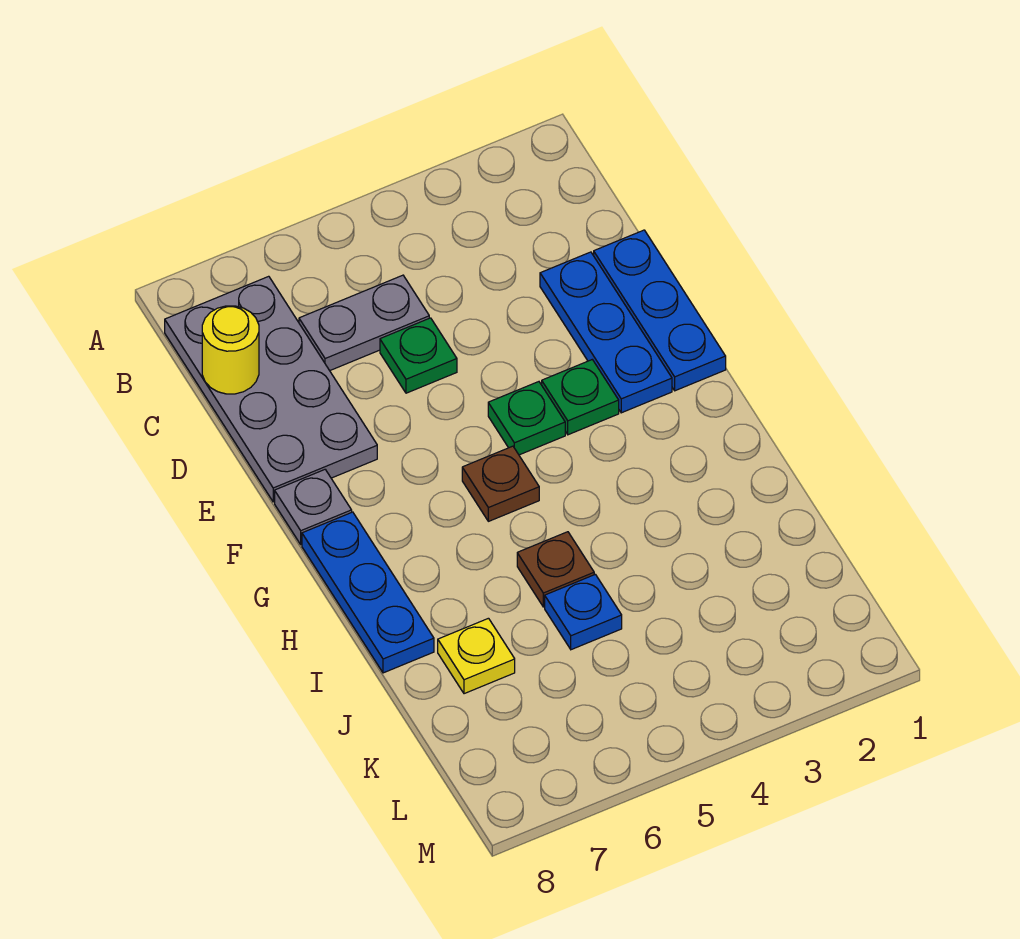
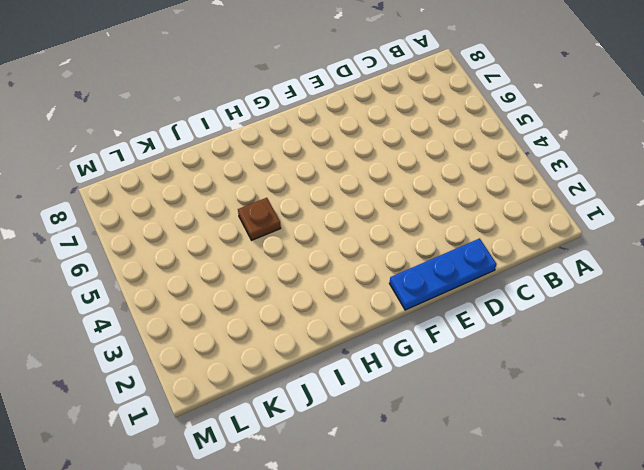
none -> grey 2x4 plate [165,276,377,502]
none -> grey 1x2 plate [299,275,429,371]
none -> blue 1x3 plate [540,252,672,413]

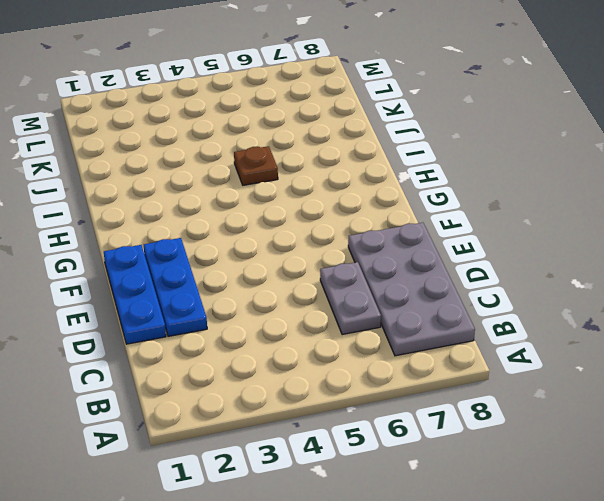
grey 1x2 plate [320,262,381,335] -> grey 1x2 plate turned to [299,275,429,371]
none -> green 1x1 plate [380,318,457,393]
none -> green 1x1 plate [542,360,619,435]
none -> green 1x1 plate [488,382,565,455]

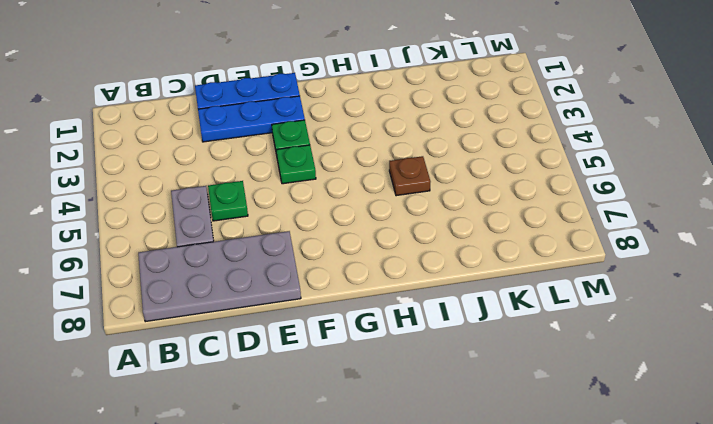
none -> grey 1x1 plate [275,470,352,544]
none -> brown 1x1 plate [462,446,539,521]
none -> blue 1x3 plate [302,512,434,673]

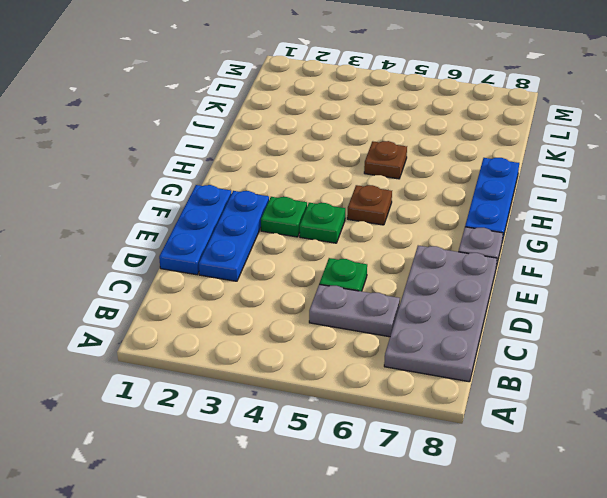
none -> blue 1x1 plate [545,574,622,650]
none -> yellow 1x1 plate [438,618,515,694]
none -> yellow 1x1 round brick [202,306,259,394]

